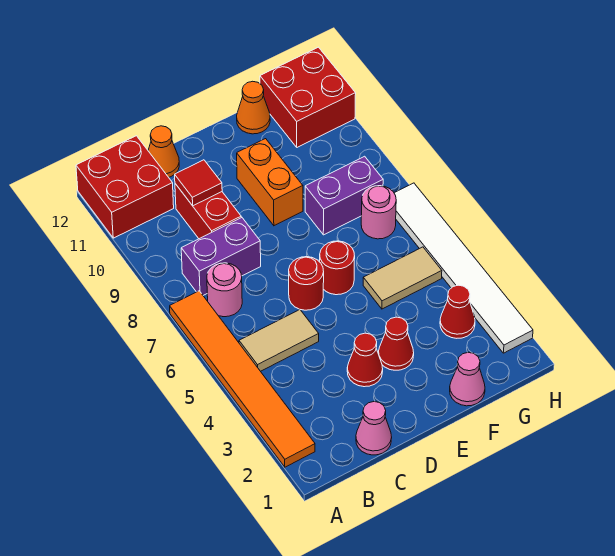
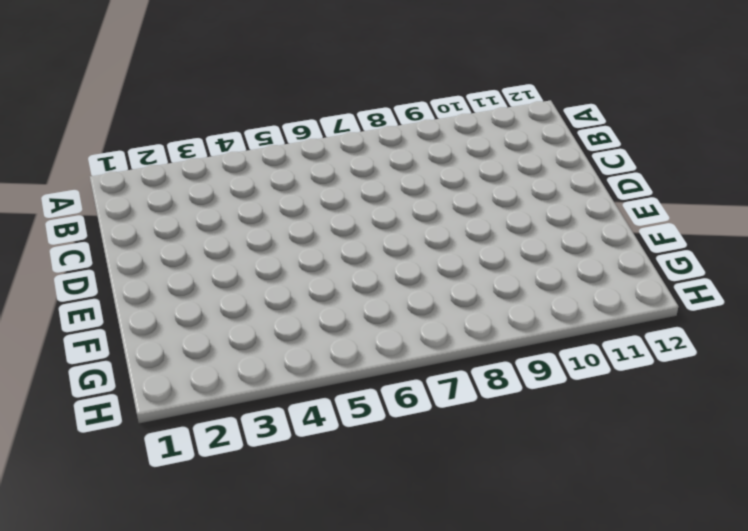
none -> orange 1x6 tile [170,291,315,467]
none -> red 2x2 brick [76,136,174,238]
none -> tan 1x2 tile [239,309,319,371]

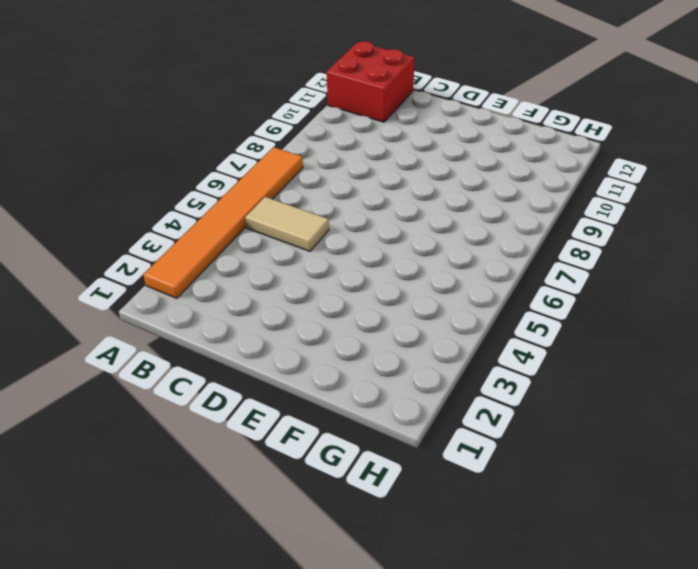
none -> pink 1x1 round brick [207,263,242,317]
none -> purple 1x2 brick [181,217,261,295]
none -> pink 1x1 cone [356,402,392,455]

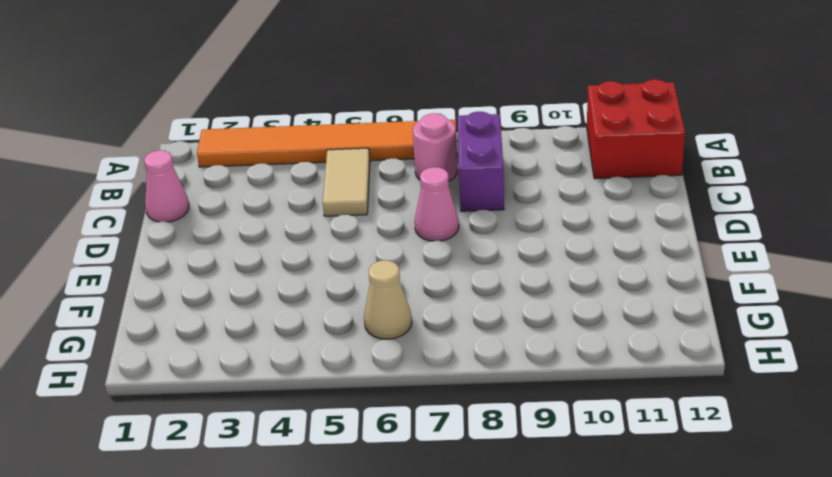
pink 1x1 cone [415,167,459,241] -> pink 1x1 cone moved to [450,352,485,406]
tan 1x1 cone [364,260,412,339] -> none
none -> red 1x2 brick [175,184,241,239]
none -> orange 1x1 cone [148,126,179,177]
none -> red 1x1 cone [347,333,383,387]

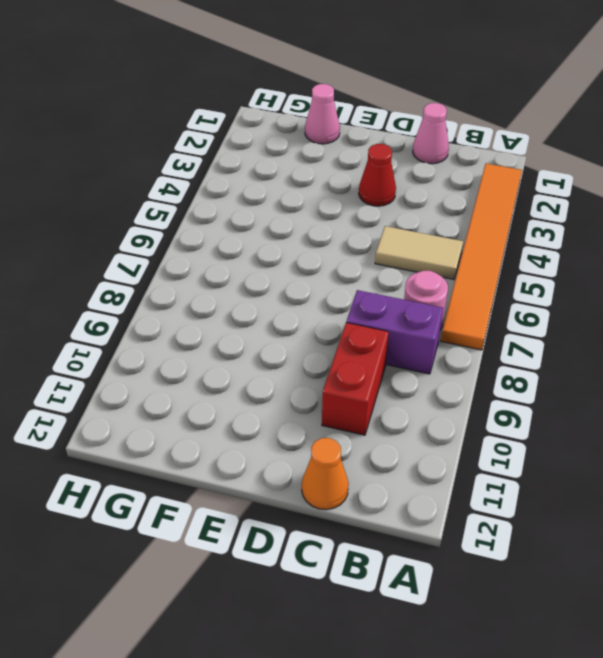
none -> red 2x2 brick [76,136,174,238]
none -> red 1x1 round brick [289,257,324,310]
none -> red 1x1 cone [379,317,414,370]

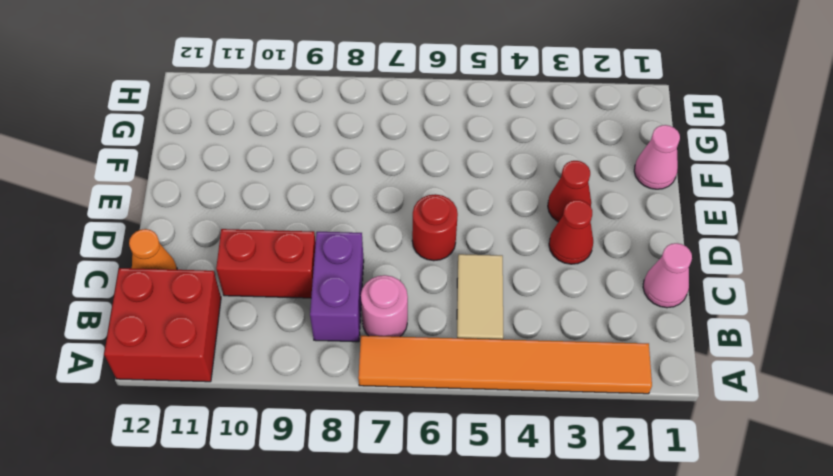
none -> red 1x1 round brick [320,241,355,295]
none -> orange 1x2 brick [237,139,303,226]
none -> tan 1x2 tile [363,247,442,309]

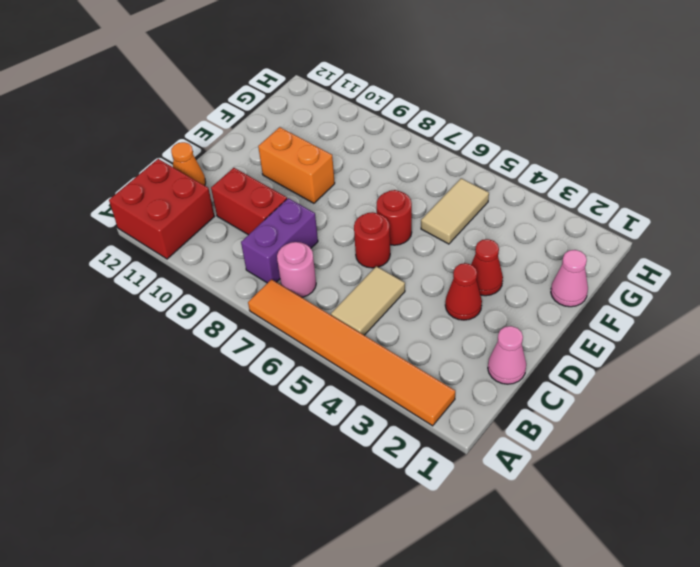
none -> purple 1x2 brick [305,156,383,235]
none -> orange 1x1 cone [237,81,270,134]
none -> red 1x1 cone [440,285,475,338]

